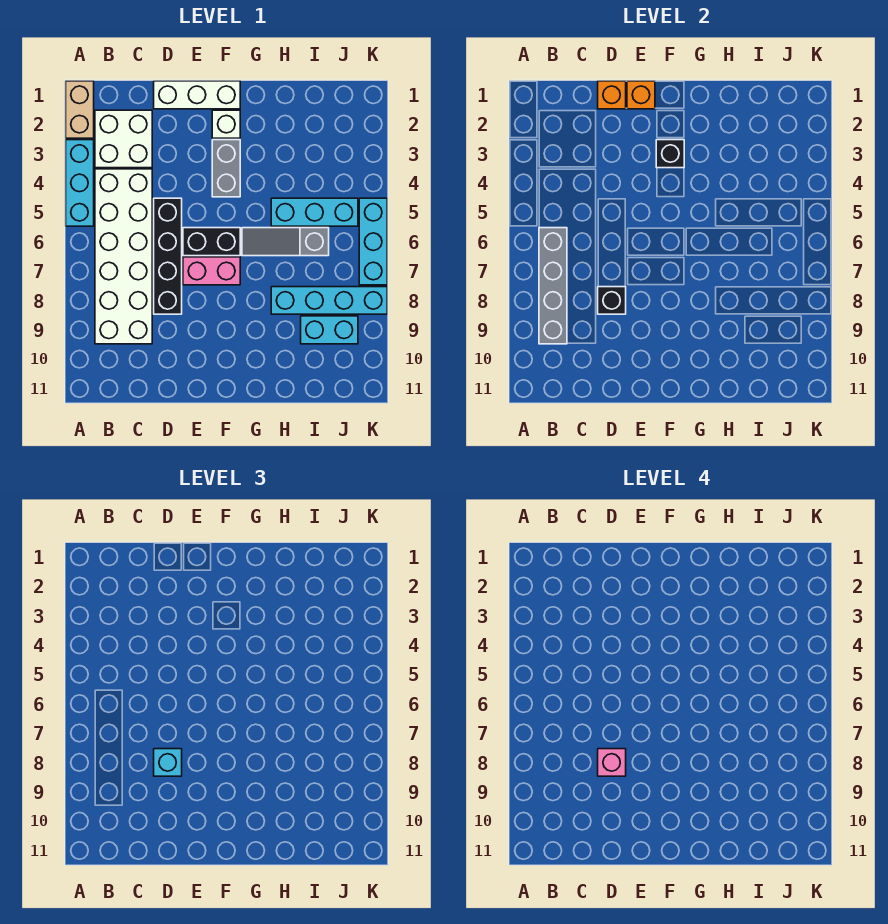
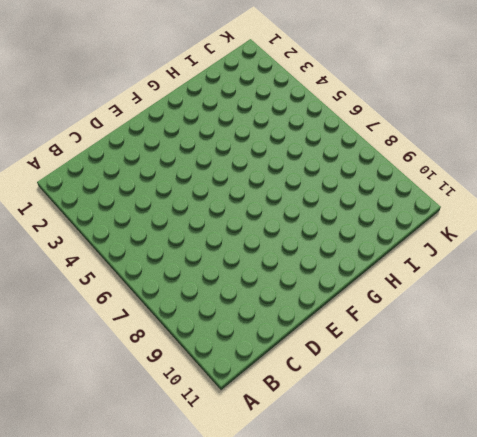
none -> tan 1x2 brick [66,81,94,138]
none -> cyan 1x3 brick [66,140,94,226]
none -> white 2x2 brick [95,110,152,168]

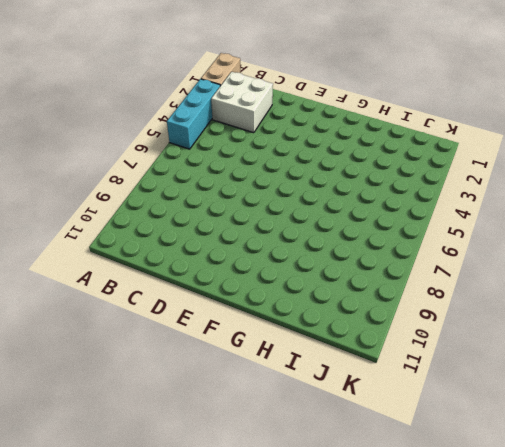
none -> white 2x6 brick [95,169,152,344]
none -> white 1x3 brick [154,81,240,109]
none -> black 1x4 brick [154,198,182,314]

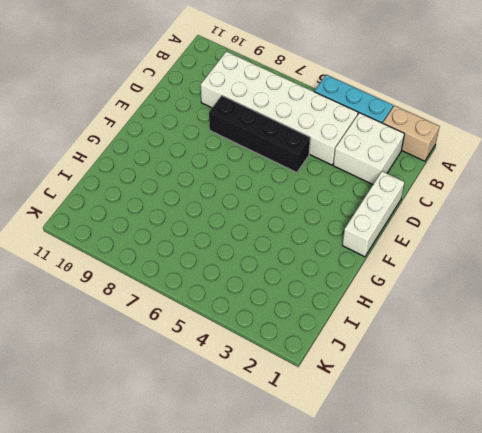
none -> black 1x2 brick [183,228,240,256]
none -> pink 1x2 brick [183,257,240,285]
none -> white 1x1 brick [212,110,240,138]

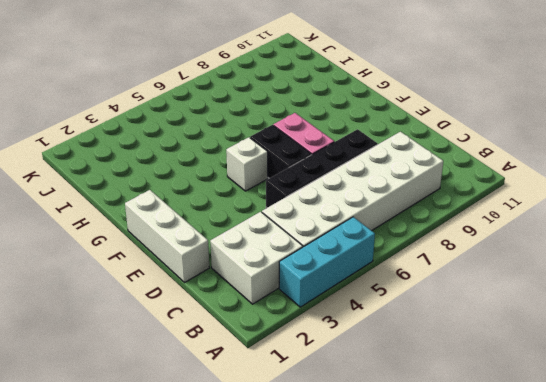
white 1x1 brick [226,137,268,191] -> white 1x1 brick moved to [212,110,240,138]
none -> tan 1x2 brick [66,81,94,138]
none -> grey 1x2 brick [212,140,240,197]
none -> grey 1x3 slope [242,228,329,256]

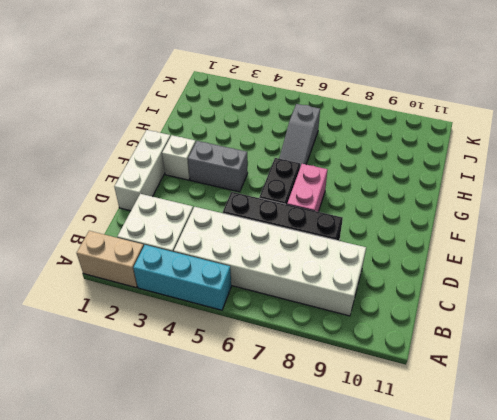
none -> cyan 1x3 brick [271,198,358,226]
none -> cyan 1x4 brick [271,287,387,314]
none -> cyan 1x2 brick [301,316,358,344]

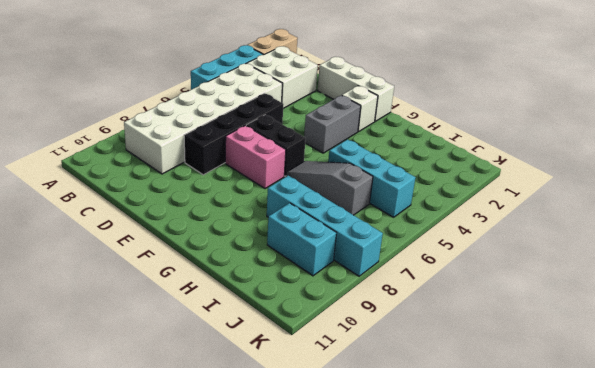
none -> cyan 1x3 brick [359,198,387,285]
none -> grey 1x4 brick [539,228,567,344]
none -> orange 1x1 brick [598,81,626,109]

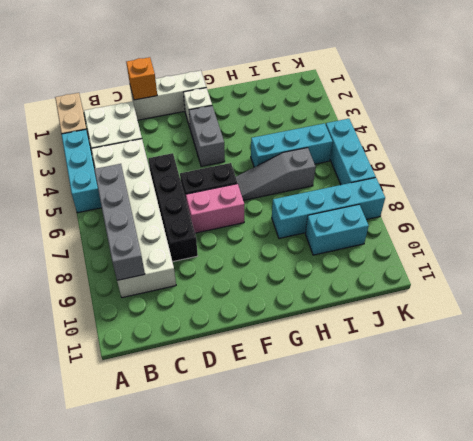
none -> black 1x1 brick [598,287,626,314]
none -> orange 1x1 brick [627,81,655,109]
none -> black 1x1 brick [656,140,684,168]

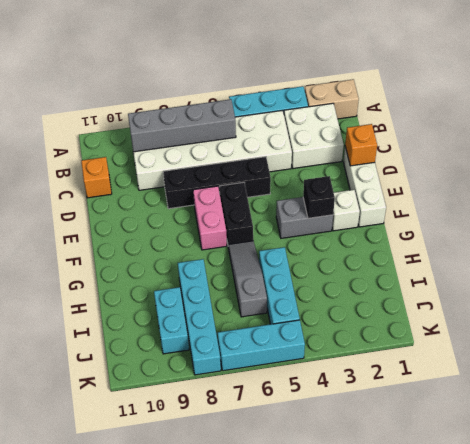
orange 1x1 brick [81,157,112,198] -> orange 1x1 brick moved to [627,81,655,109]
none -> black 1x1 brick [598,287,626,314]
none -> cyan 1x1 brick [154,749,182,776]
none -> pink 1x1 brick [598,749,626,776]

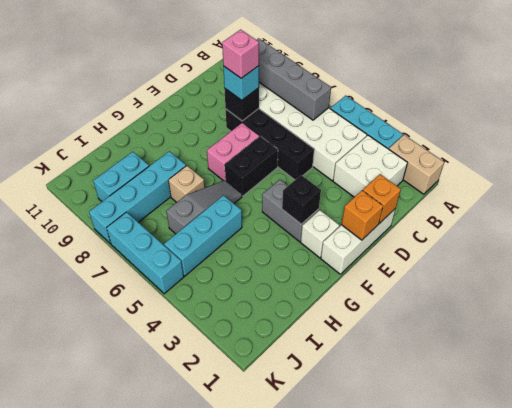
tan 1x1 brick [168,166,205,202] -> none

